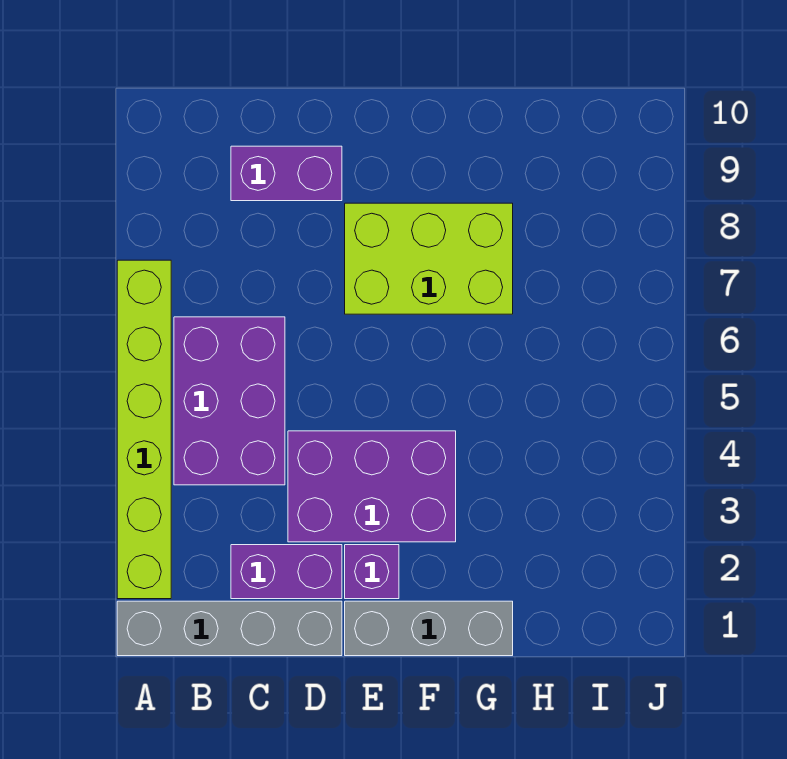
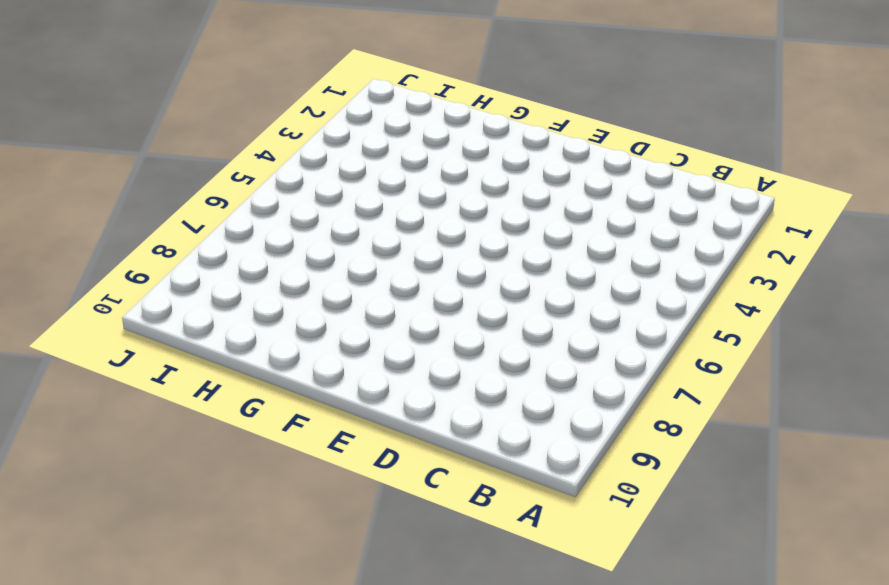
none -> grey 1x4 brick [117,601,342,656]
none -> lime 1x6 brick [117,260,171,599]

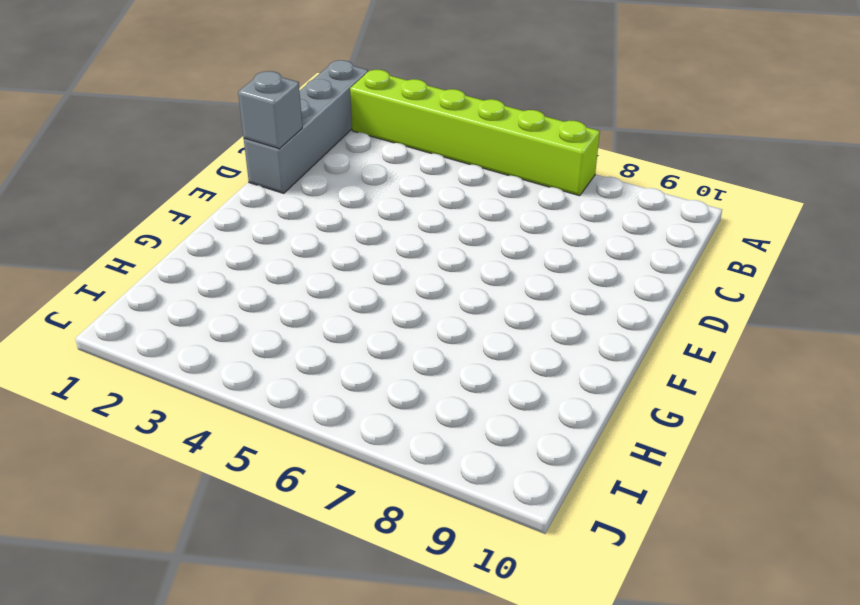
grey 1x1 brick [238,71,302,149] -> none
none -> purple 2x3 brick [174,317,285,485]
none -> purple 1x2 brick [231,545,342,599]

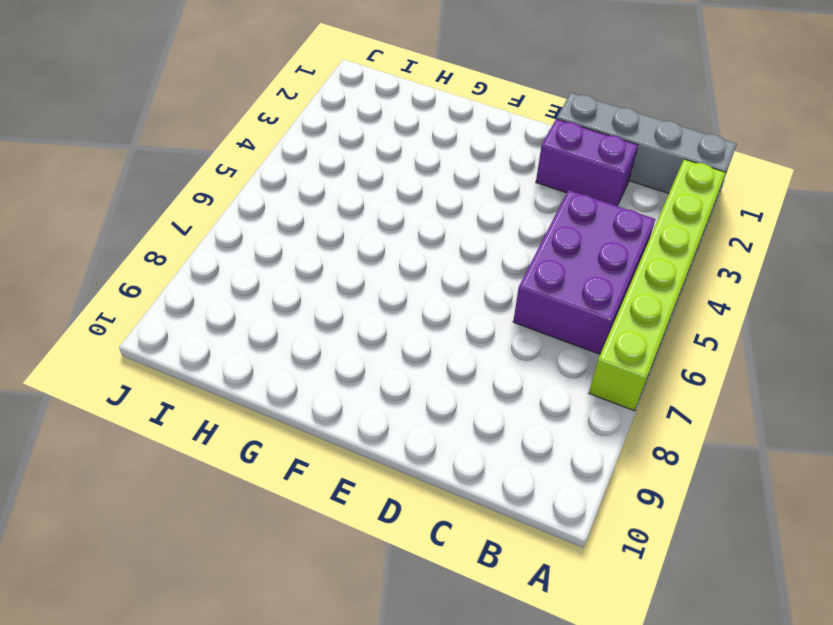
none -> purple 1x2 brick [231,146,342,201]
none -> purple 2x3 brick [288,431,456,542]

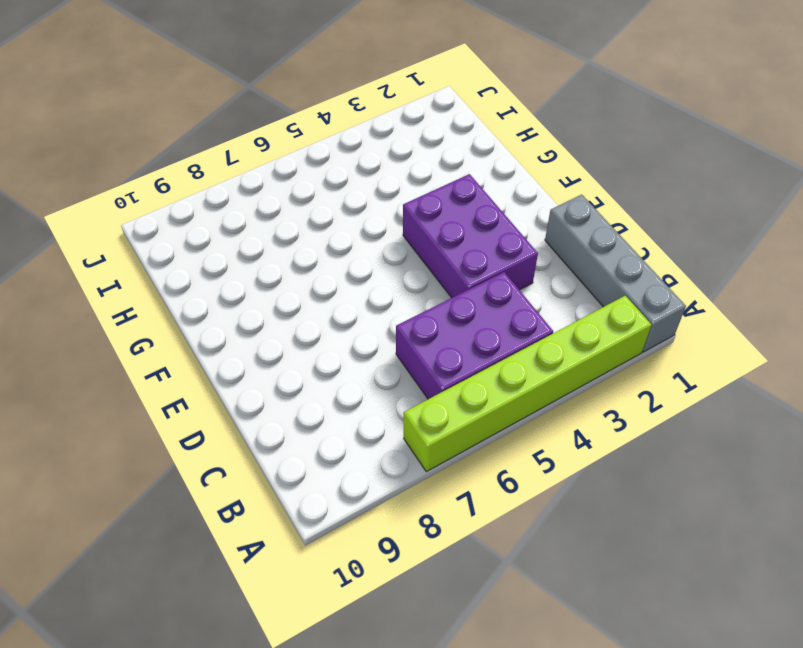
none -> purple 1x2 brick [231,545,342,599]
none -> purple 1x2 brick [231,146,342,201]

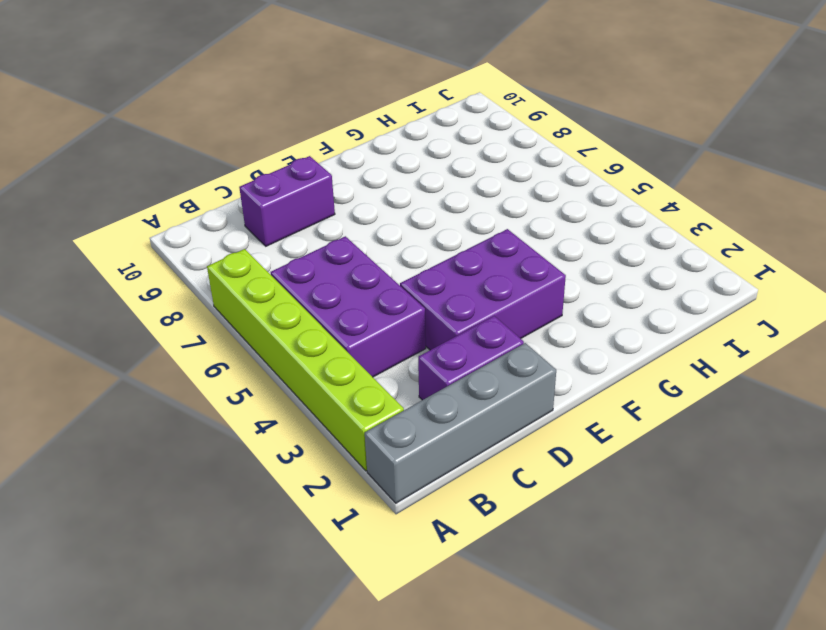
none -> grey 1x3 brick [345,601,513,656]
none -> purple 1x1 brick [345,545,399,599]

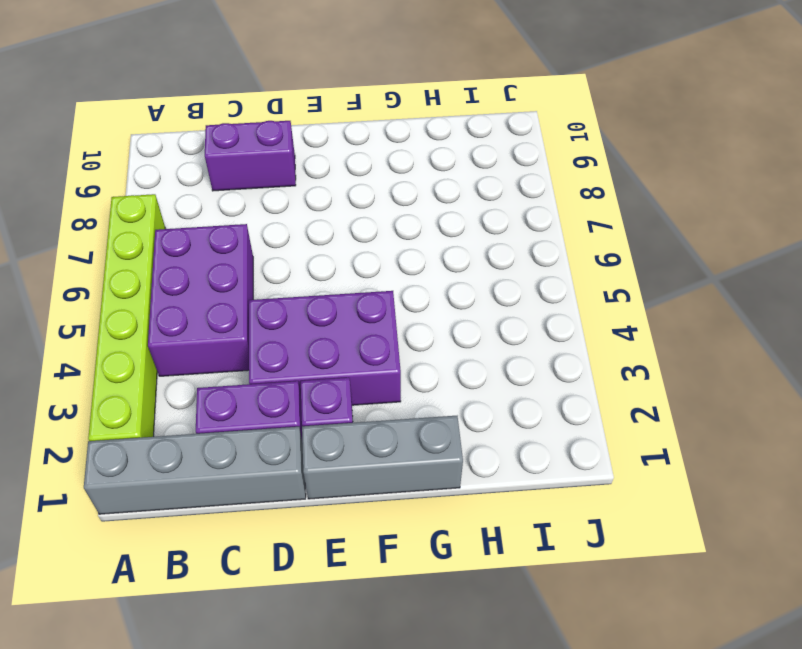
none -> lime 2x3 brick [345,203,513,314]

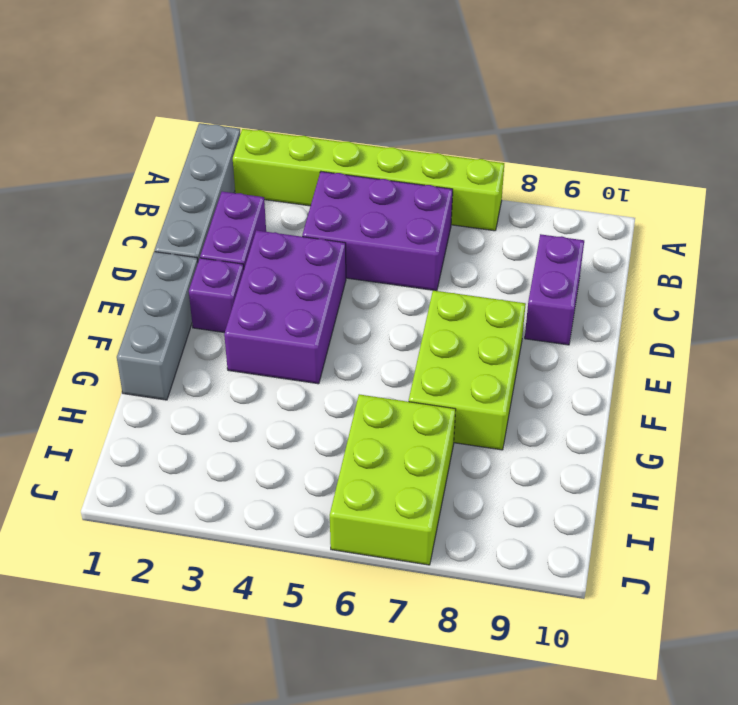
lime 2x3 brick [330,395,456,565] -> none

